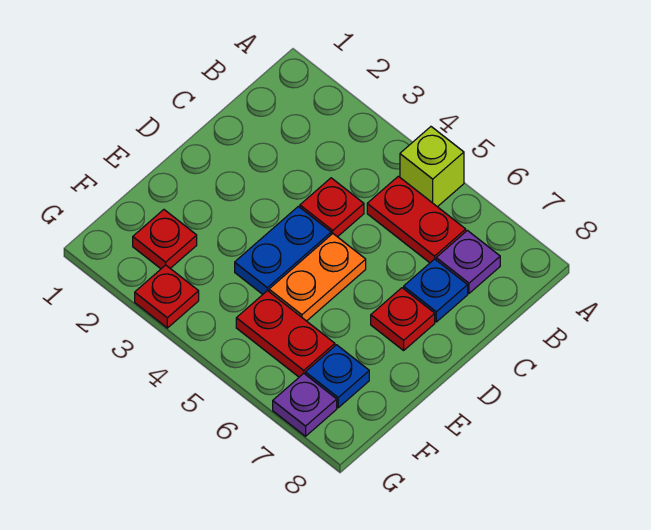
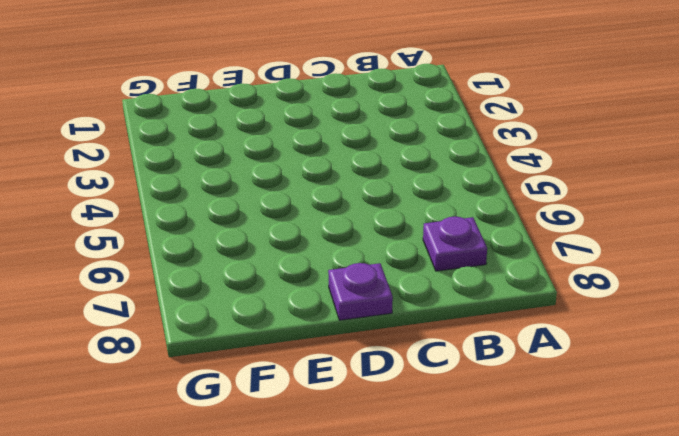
purple 1x1 plate [328,263,393,320] -> purple 1x1 plate moved to [273,374,337,436]
none -> lime 1x1 brick [400,127,464,207]
none -> red 1x2 plate [367,176,466,263]
none -> red 1x1 plate [300,178,364,237]

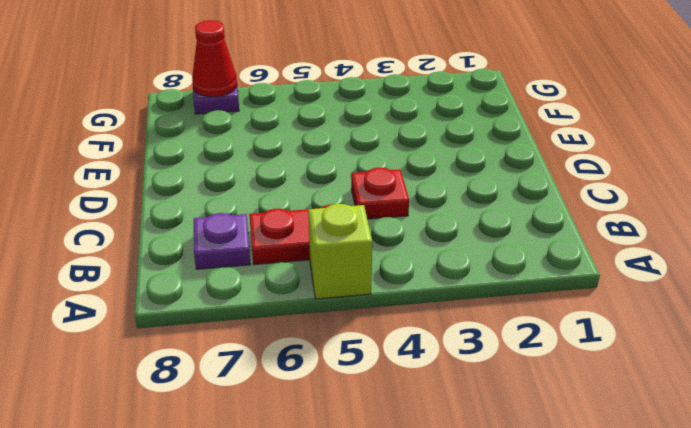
red 1x1 cone [192,20,237,97] -> none
none -> blue 1x1 plate [404,259,468,322]
none -> blue 1x2 plate [235,206,331,294]
none -> orange 1x2 plate [269,234,366,321]

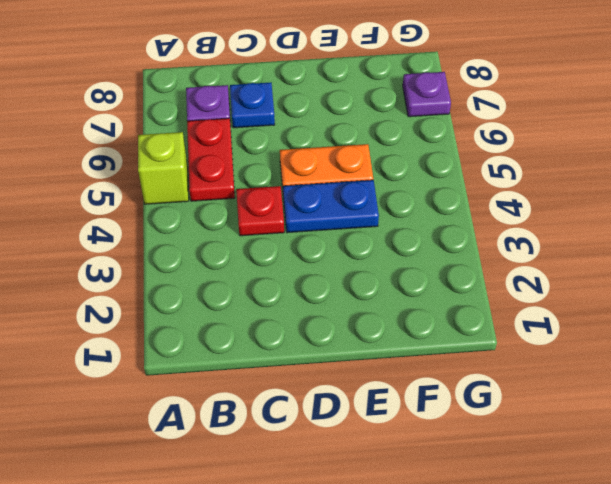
none -> red 1x1 plate [371,288,435,350]
none -> red 1x1 plate [133,210,197,269]
none -> red 1x2 plate [236,291,335,377]

